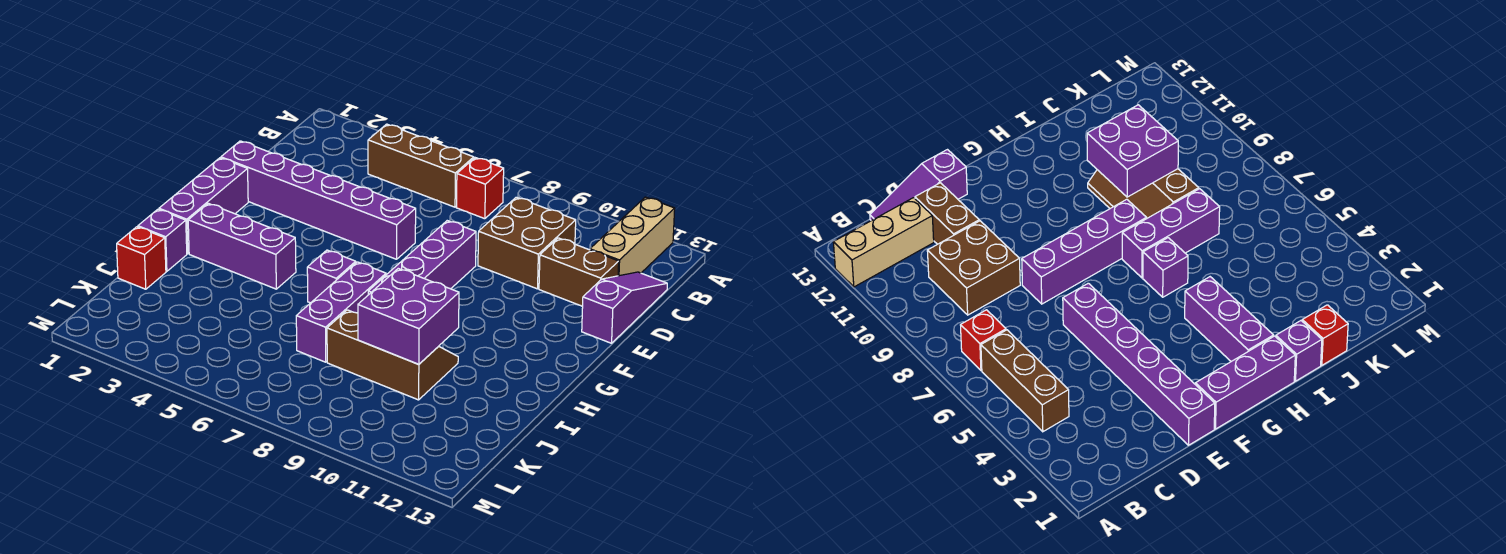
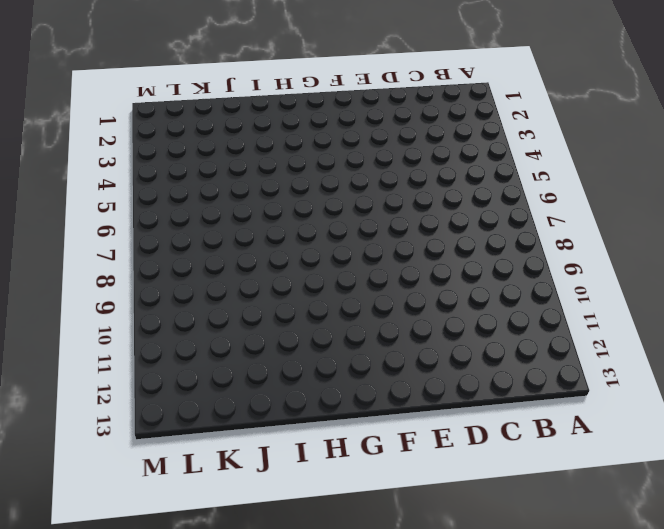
none -> tan 1x3 brick [590,197,675,276]
none -> brown 1x3 brick [368,124,474,207]
none -> red 1x1 brick [456,158,504,219]

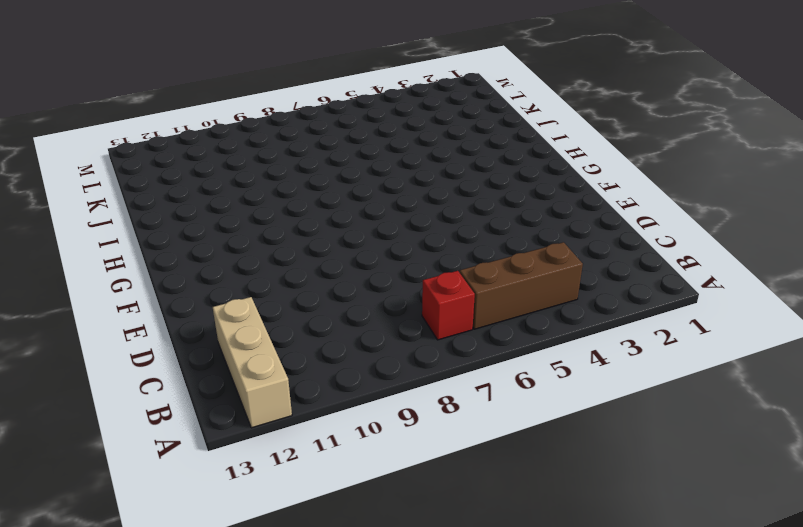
none -> brown 2x2 brick [478,197,576,289]
none -> purple 1x3 slope [582,272,667,343]
none -> brown 1x2 brick [539,238,619,306]

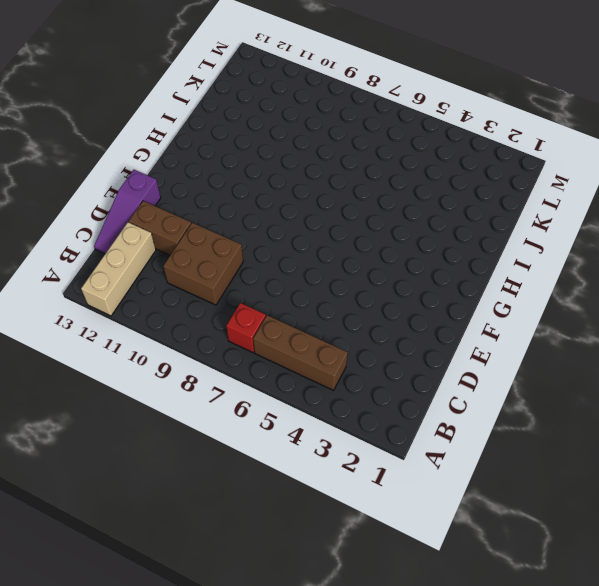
none -> purple 1x6 brick [221,141,416,259]
none -> purple 1x4 brick [368,221,476,295]
none -> purple 1x3 brick [159,158,248,254]

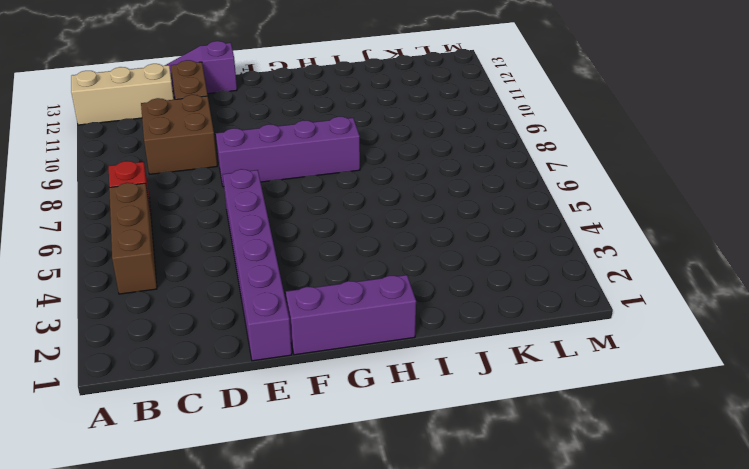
none -> purple 1x3 brick [188,203,296,289]
none -> purple 1x1 brick [307,250,356,303]
none -> purple 1x3 brick [296,262,386,362]

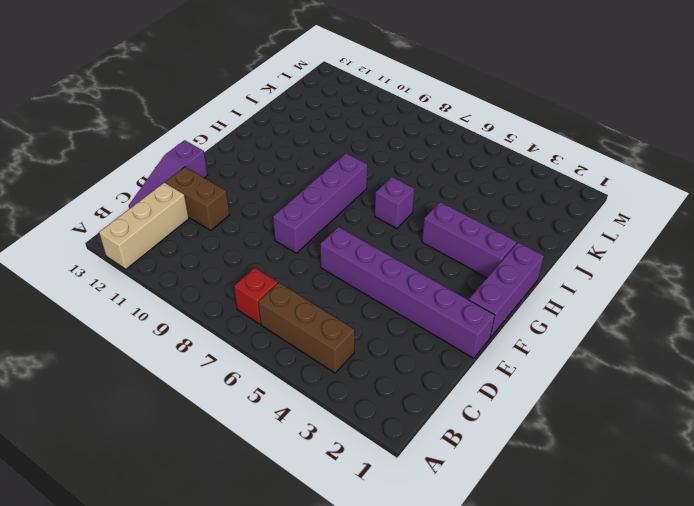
none -> brown 2x2 brick [478,197,576,289]
none -> purple 1x3 brick [296,262,386,362]
none -> purple 1x1 brick [138,209,187,271]

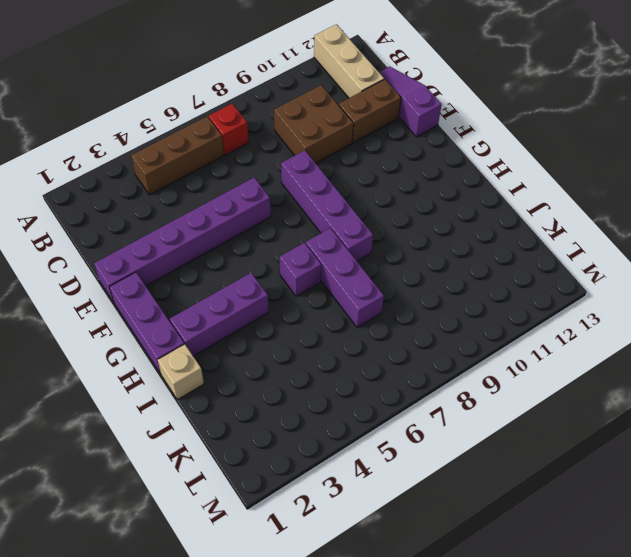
tan 1x1 brick [158,344,204,400] -> purple 1x1 brick [138,209,187,271]
none -> brown 2x3 slope [327,310,458,400]
none -> red 1x1 brick [117,227,166,289]
none -> purple 2x2 brick [358,269,459,364]

